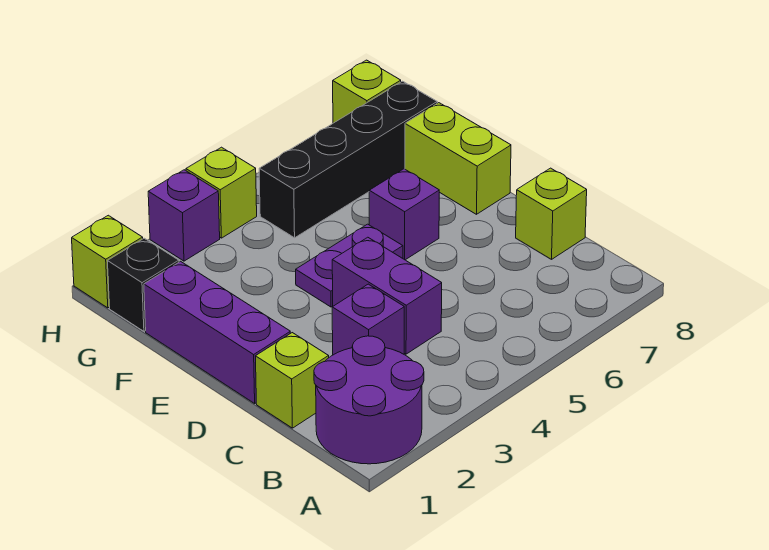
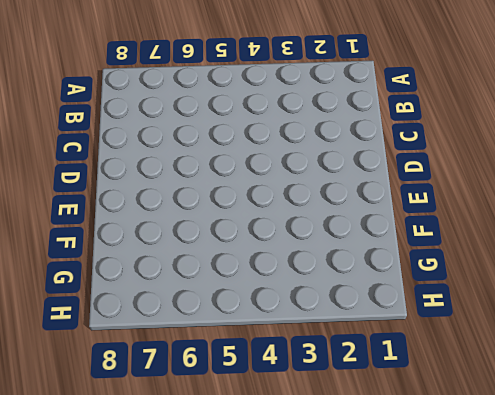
none -> purple 2x2 round brick [314,336,424,464]
none -> lime 1x1 brick [256,333,329,428]
none -> purple 1x1 brick [332,284,404,355]

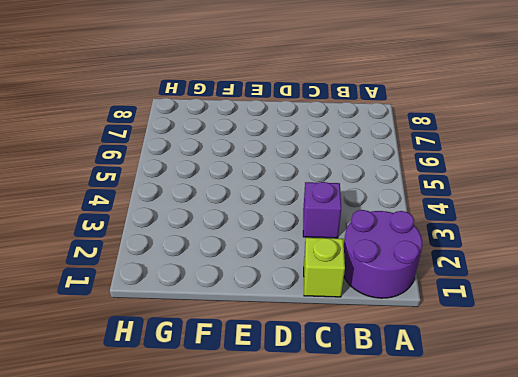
none -> purple 1x2 brick [332,237,442,354]
none -> lime 1x1 brick [516,168,587,259]
none -> purple 1x3 brick [144,261,290,403]

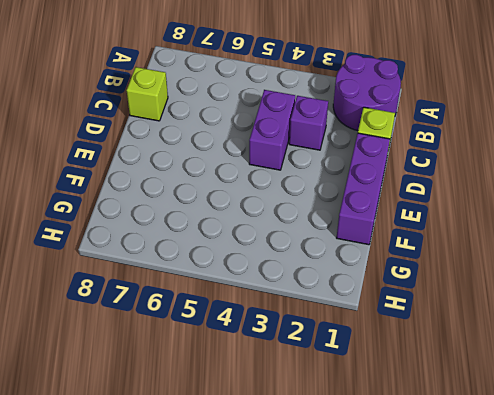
none -> purple 1x2 plate [296,224,403,307]
none -> purple 1x1 brick [369,169,439,260]
none -> lime 1x2 brick [405,103,511,214]

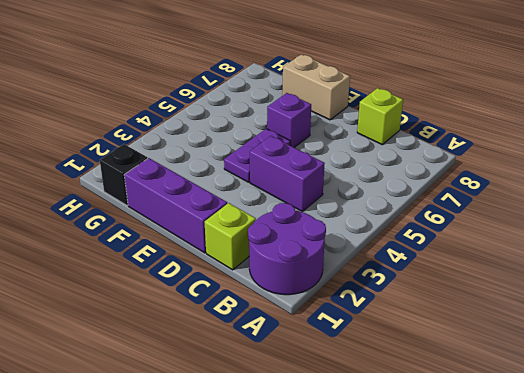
tan 1x2 brick [282,54,350,120] -> lime 1x2 brick [405,103,511,214]
none -> purple 1x1 brick [332,284,404,355]
none -> black 1x4 brick [259,81,437,238]
none -> lime 1x1 brick [72,215,143,308]

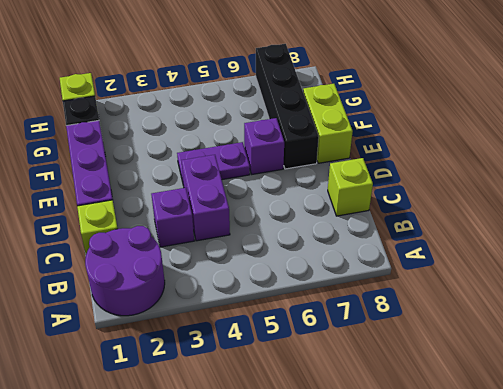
black 1x4 brick [256,44,319,169] -> black 1x4 brick turned to [259,81,437,238]
none -> purple 1x1 brick [148,170,220,261]
none -> lime 1x1 brick [186,147,257,238]
none -> lime 1x1 brick [333,60,401,123]

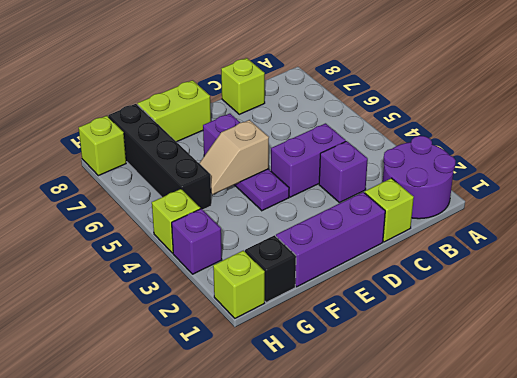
tan 1x2 slope [199,120,269,195] -> none

